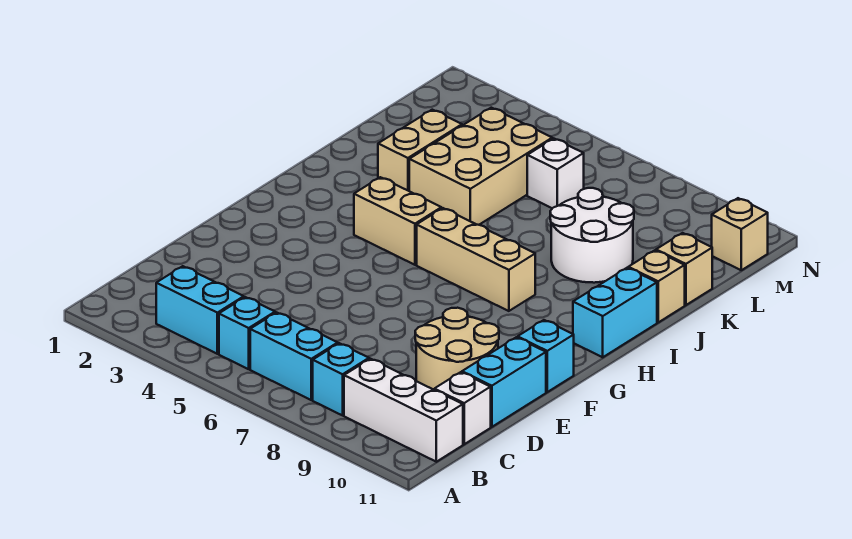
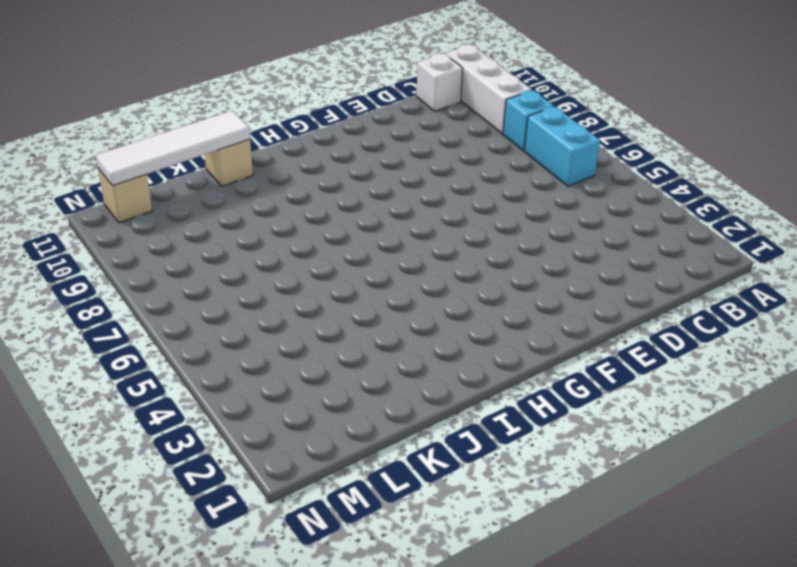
white 1x4 tile [96,110,250,186] -> none
none -> cyan 1x2 brick [156,266,244,354]
none -> cyan 1x1 brick [219,297,275,369]
none -> tan 2x2 round brick [415,308,499,390]

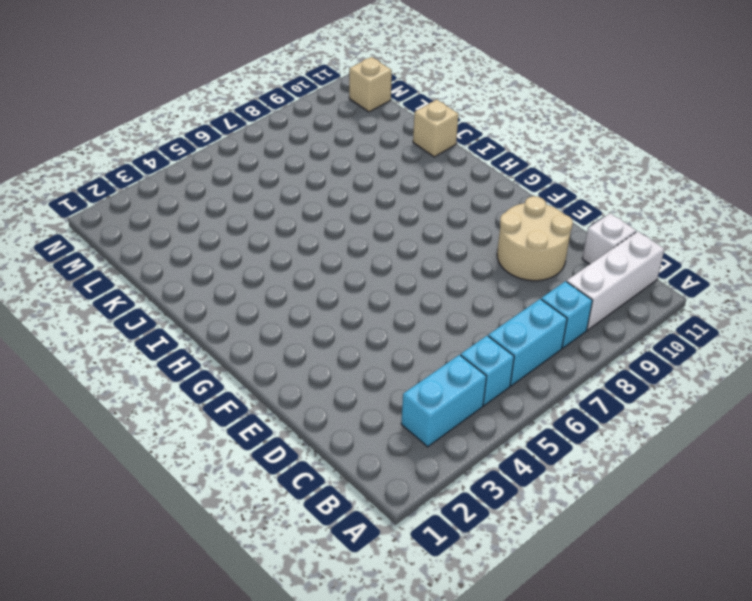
none -> cyan 1x2 brick [462,337,546,427]
none -> cyan 1x1 brick [518,320,574,392]
none -> tan 1x2 brick [354,177,441,265]

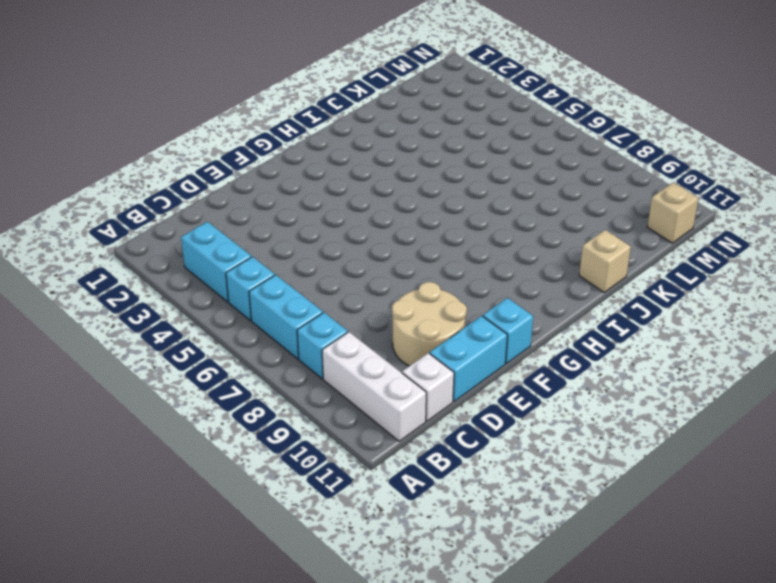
none -> tan 1x2 brick [354,177,441,265]
none -> tan 1x3 brick [417,208,535,311]
none -> cyan 1x2 brick [573,268,657,357]

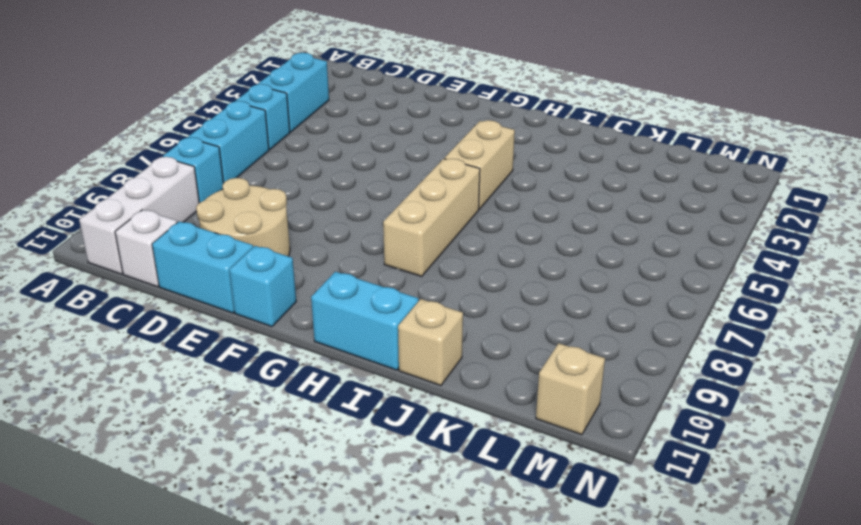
none -> tan 1x2 brick [378,110,462,191]
none -> tan 2x3 brick [409,108,552,225]
none -> white 2x2 round brick [550,188,634,283]

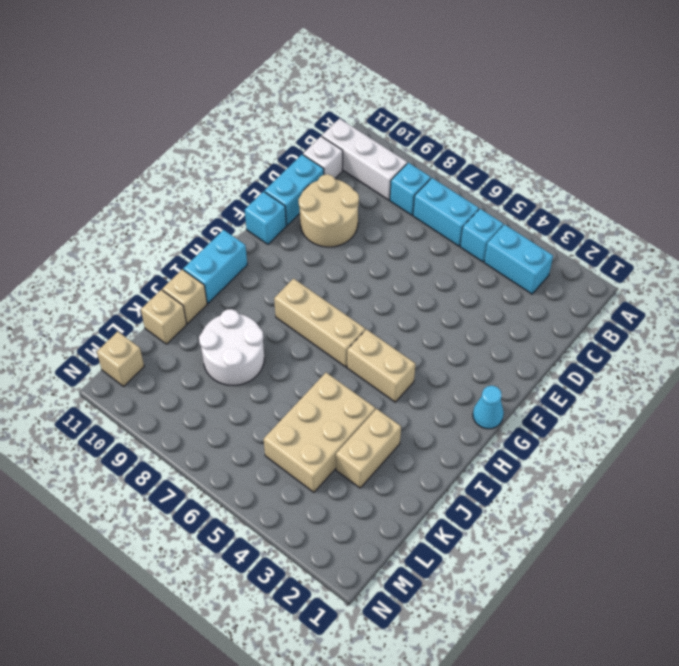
cyan 1x1 cone [473,386,504,429] -> none
none -> white 1x1 brick [527,139,584,208]

